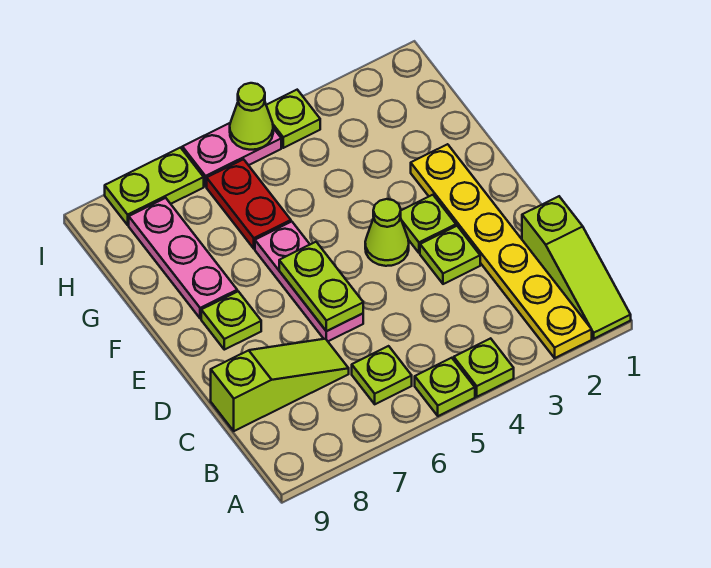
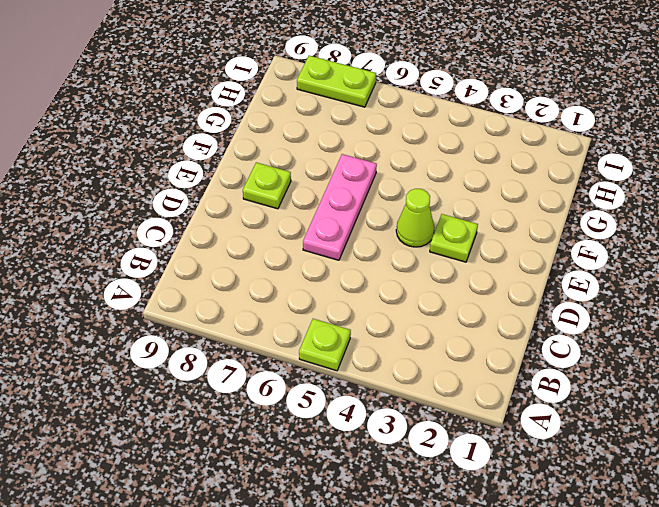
none -> lime 1x3 slope [522,196,631,339]
none -> yellow 1x6 plate [411,144,592,358]
none -> lime 1x1 plate [454,338,514,397]

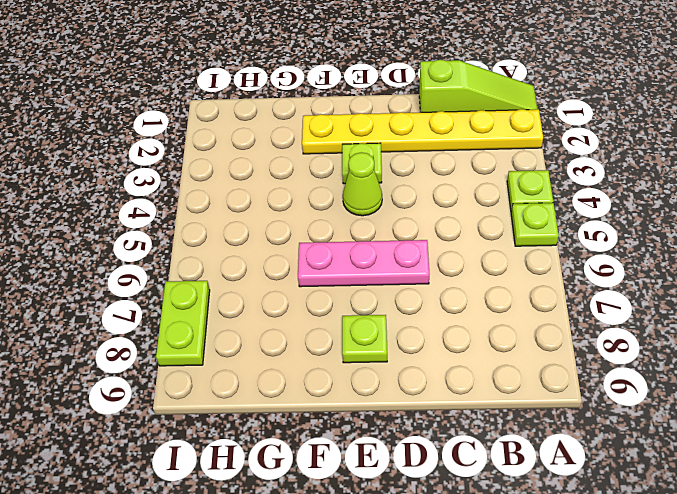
none -> lime 1x1 plate [352,346,412,404]
none -> lime 1x3 slope [211,339,349,431]
none -> lime 1x1 plate [420,226,480,284]

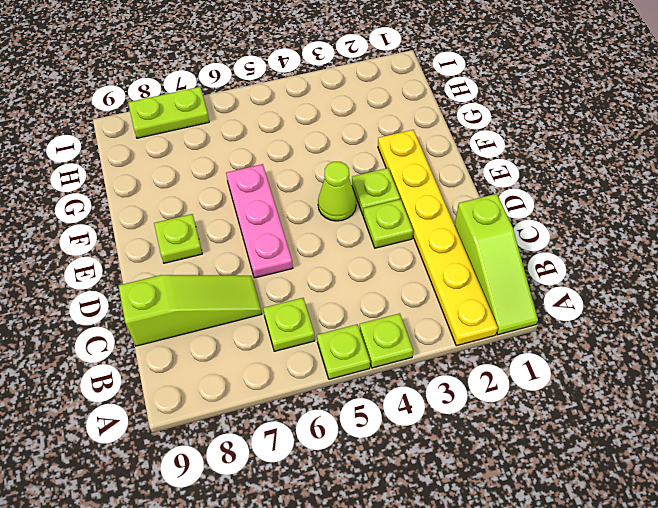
none -> pink 1x3 plate [129,198,237,319]
none -> red 1x2 plate [207,159,291,249]
none -> lime 1x1 plate [266,90,320,148]

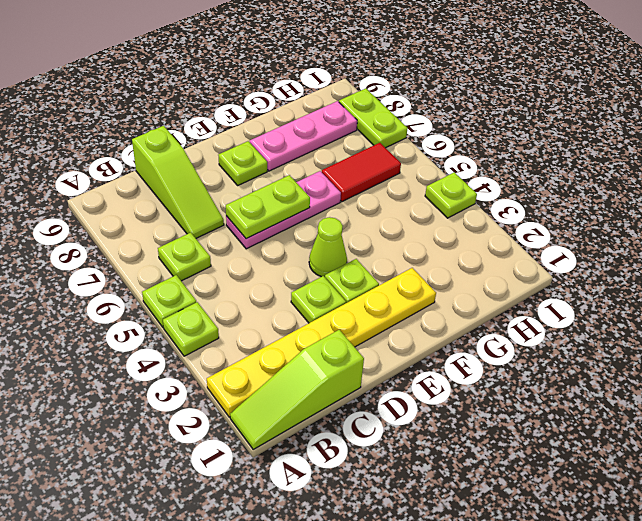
red 1x2 tile [322,143,401,202] -> red 1x2 plate [207,159,291,249]
none -> pink 1x2 plate [182,123,281,187]
none -> lime 1x1 cone [230,83,273,150]

